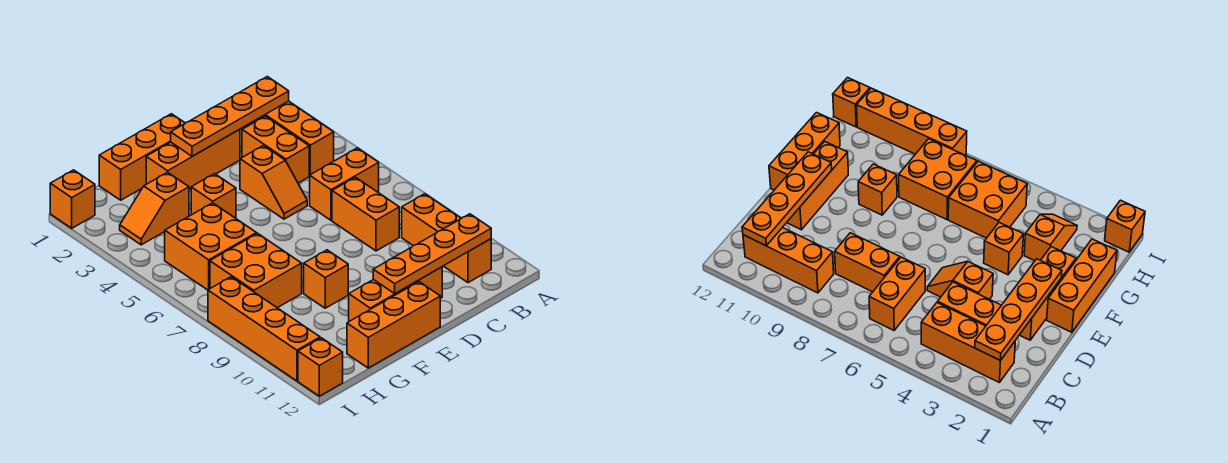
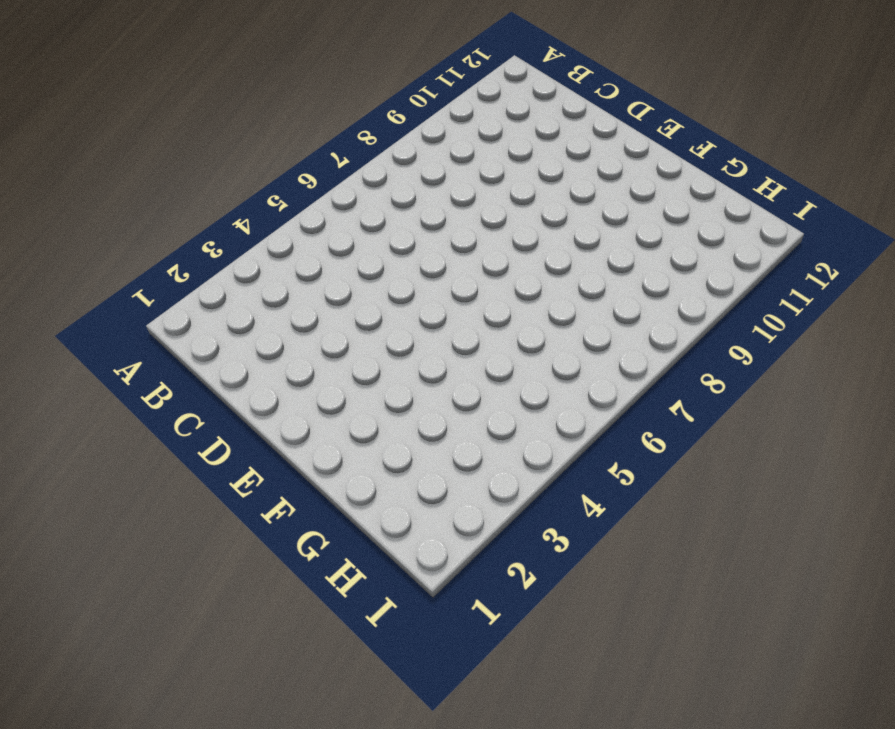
none -> orange 1x3 brick [244,101,334,175]
none -> orange 1x2 brick [310,148,379,220]
none -> orange 1x3 brick [402,194,491,283]

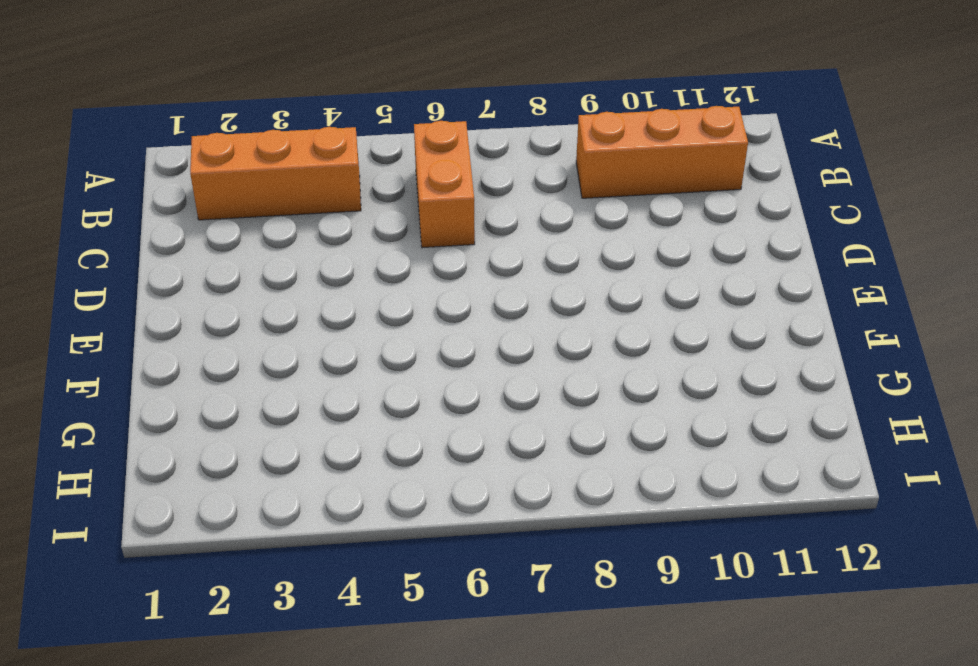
none -> orange 1x2 brick [242,116,310,183]
none -> orange 1x2 brick [332,177,399,251]
none -> orange 1x3 brick [146,129,240,189]

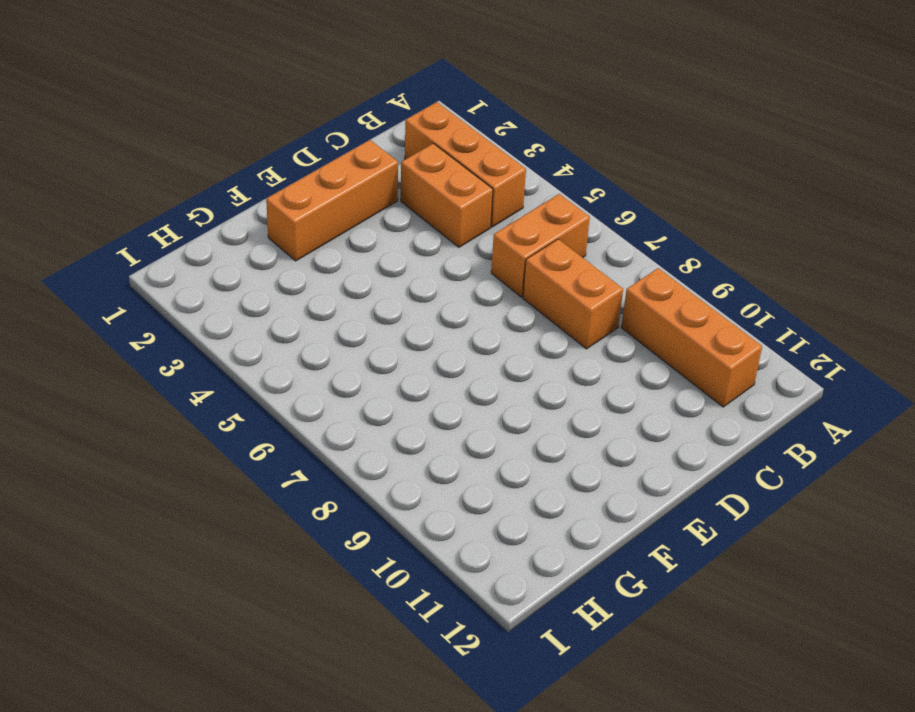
none -> orange 1x2 slope [240,146,307,219]
none -> orange 1x3 brick [349,267,442,321]
none -> orange 1x3 brick [99,114,185,200]

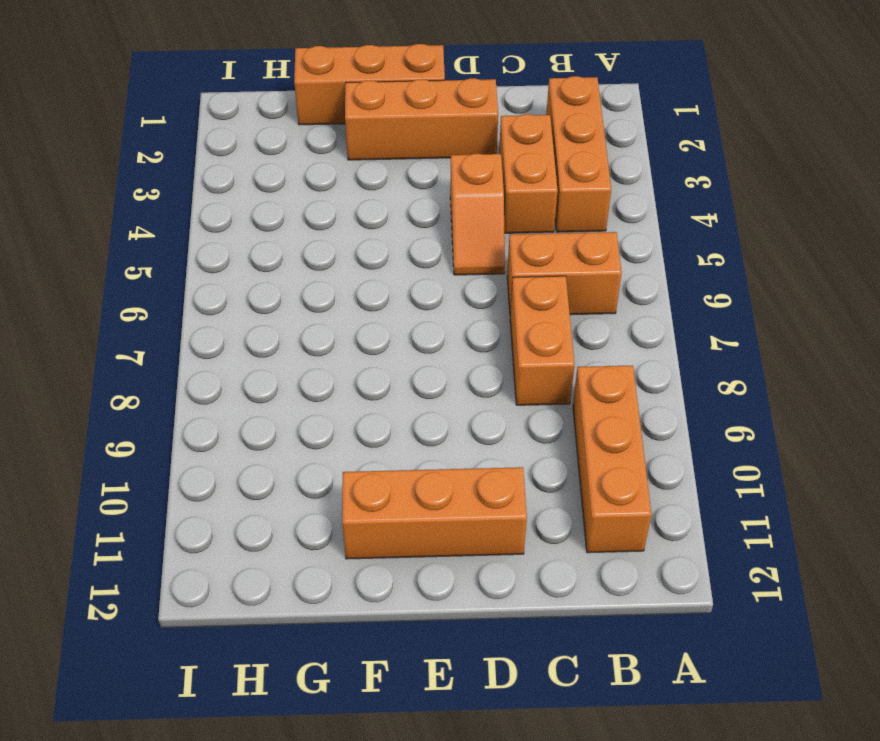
none -> orange 1x3 brick [347,282,440,368]
none -> orange 1x1 brick [191,174,236,218]
none -> orange 1x1 brick [304,250,348,308]

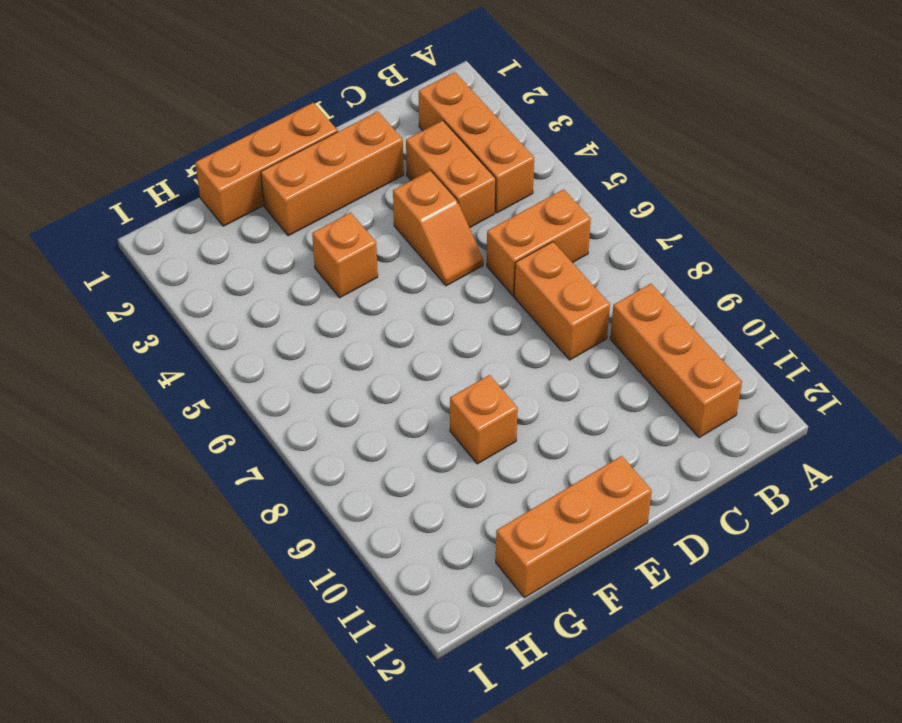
none -> orange 1x3 brick [349,267,442,321]
none -> orange 1x2 slope [120,172,189,245]
none -> orange 2x2 brick [165,203,257,290]

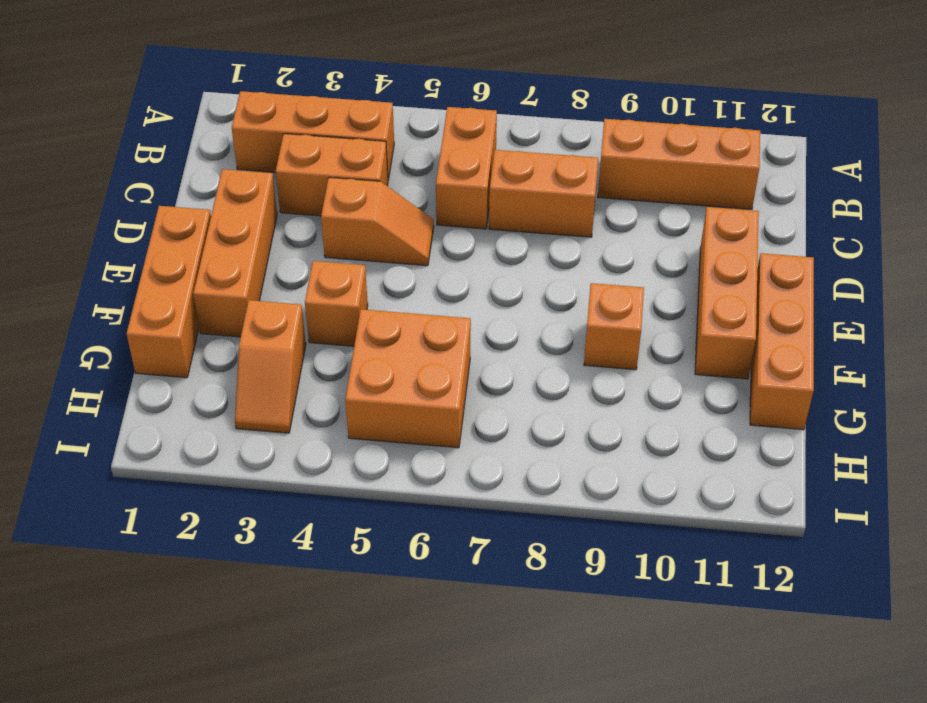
none -> orange 2x2 brick [210,233,302,308]
none -> orange 1x1 brick [50,170,95,228]
none -> orange 1x4 brick [208,277,320,381]

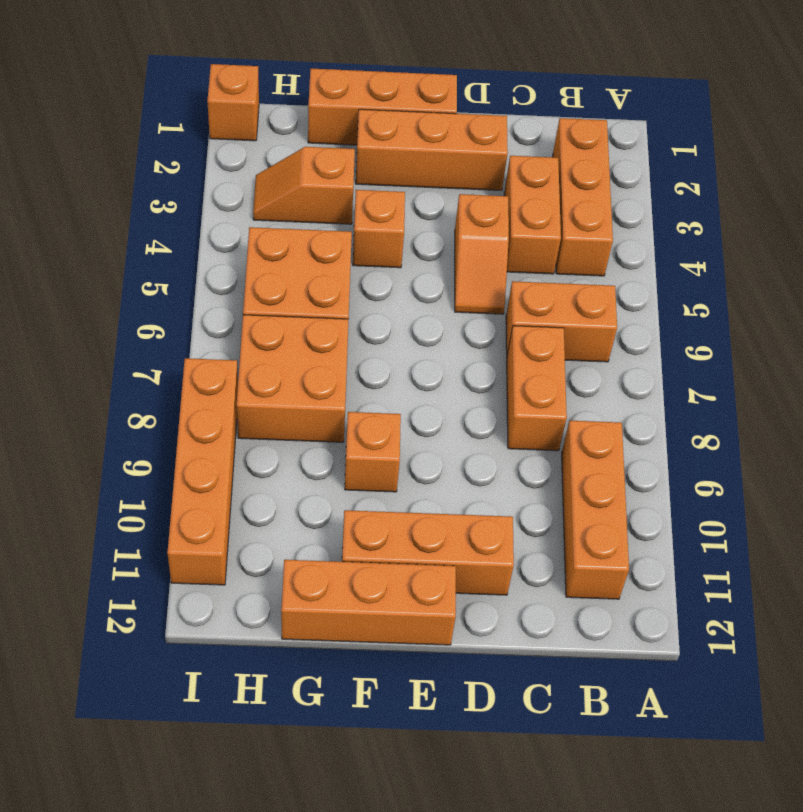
none -> orange 1x1 brick [298,338,343,396]
none -> orange 1x4 plate [171,77,289,156]
none -> orange 1x4 plate [373,214,491,293]

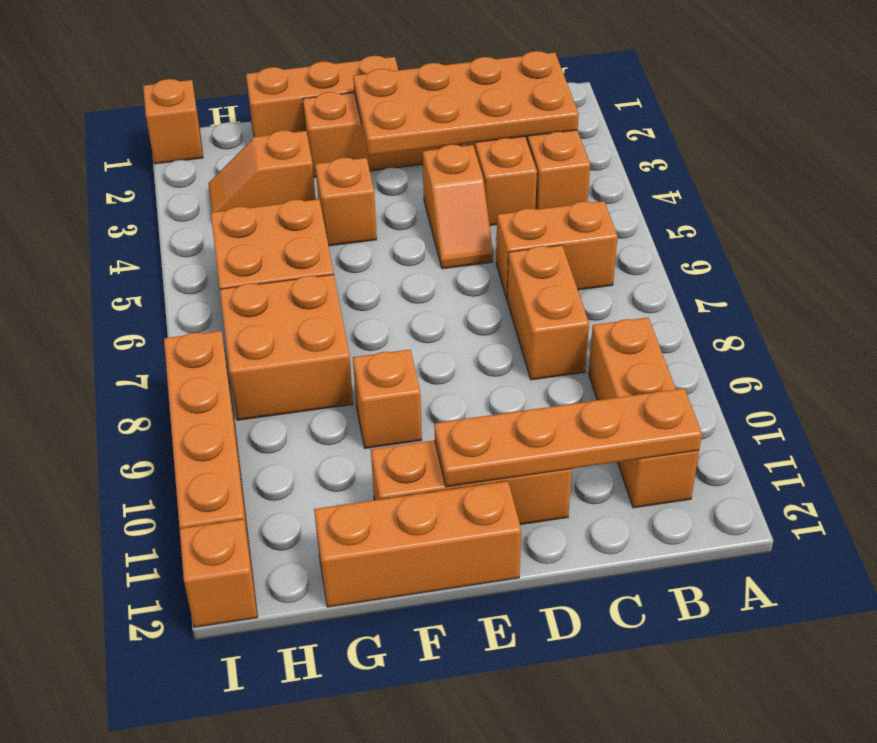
orange 2x4 plate [353,51,579,155] -> orange 1x4 plate [171,77,289,156]

